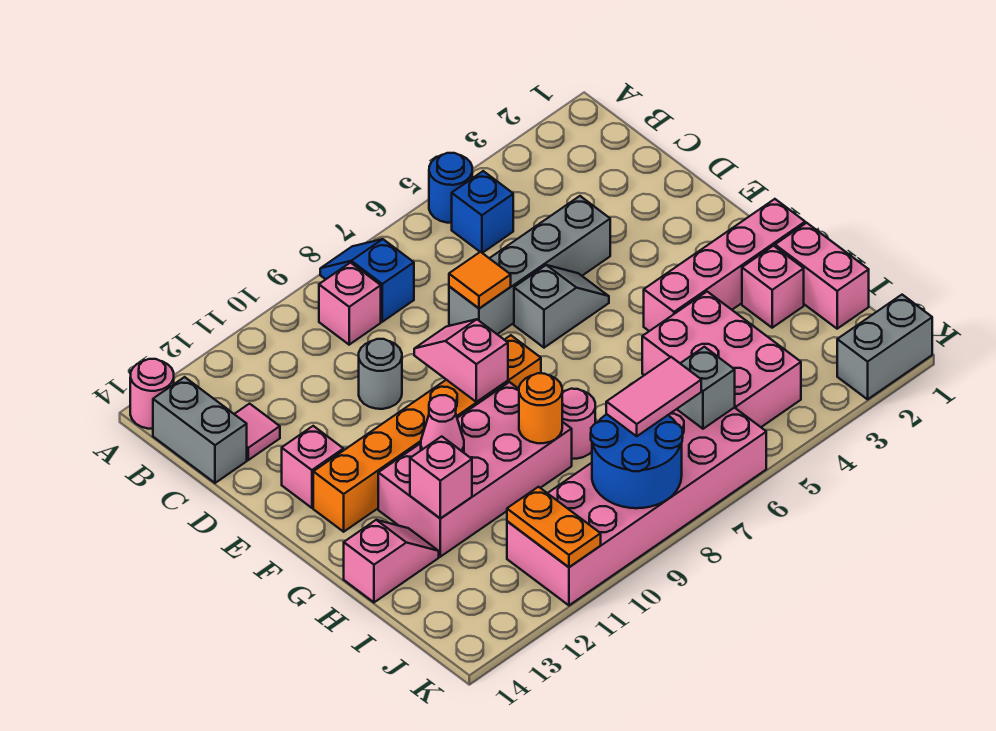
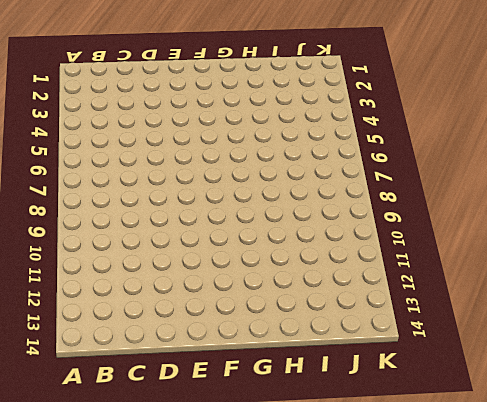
none -> blue 1x1 round brick [429,153,472,223]
none -> blue 1x2 slope [320,239,414,322]
none -> pink 1x1 round brick [130,359,174,429]
none -> blue 1x1 brick [452,171,513,253]

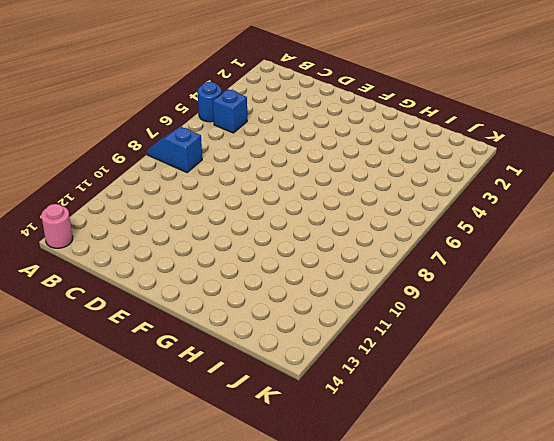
none -> pink 1x1 brick [319,263,381,345]
none -> grey 1x2 brick [153,377,247,483]
none -> pink 1x1 tile [235,404,280,460]
none -> grey 1x4 brick [449,196,610,334]

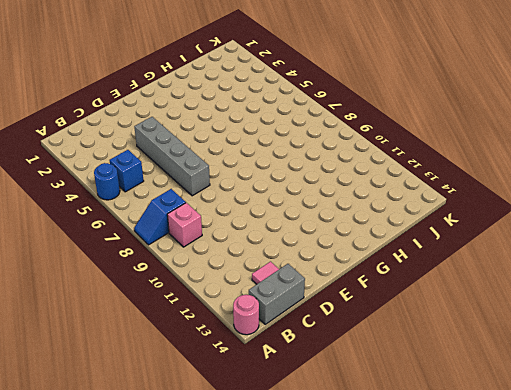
none -> grey 1x1 round brick [359,339,402,409]
none -> grey 1x2 slope [514,265,609,348]
none -> pink 1x1 brick [282,426,343,508]
none -> orange 1x6 brick [313,335,541,532]

